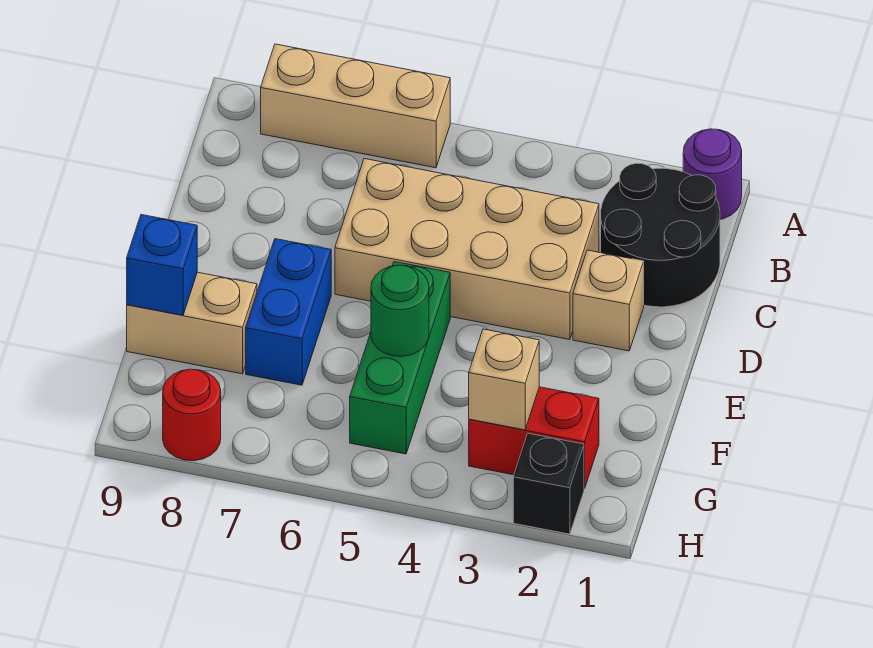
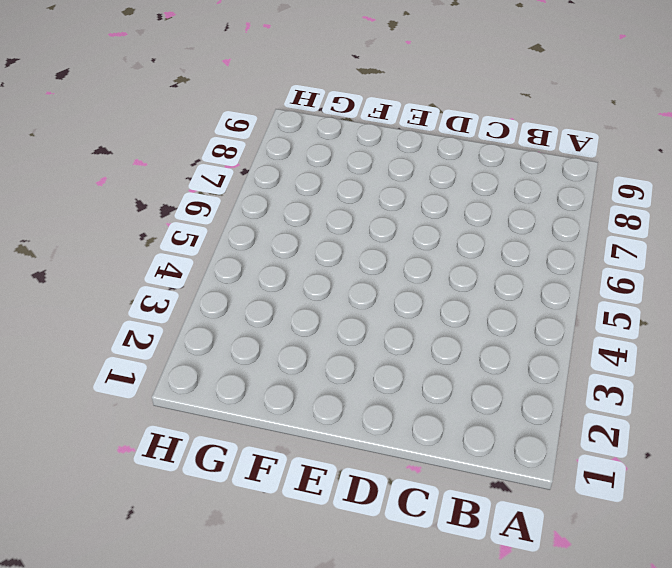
none -> purple 1x1 round brick [683,129,742,219]
none -> tan 1x3 brick [261,44,450,168]
none -> black 2x2 round brick [601,163,720,307]

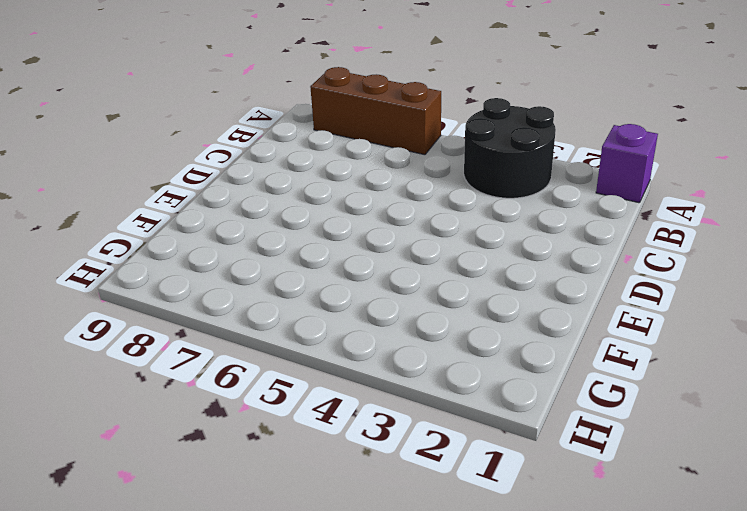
purple 1x1 brick [596,124,658,203] -> purple 1x1 round brick [683,129,742,219]
black 2x2 round brick [464,98,556,198] -> black 2x2 round brick moved to [601,163,720,307]
brown 1x3 brick [310,67,441,155] -> tan 1x3 brick [261,44,450,168]
none -> tan 2x4 brick [335,159,599,340]
none -> tan 1x1 brick [573,250,644,351]
none -> green 1x3 brick [350,262,450,454]

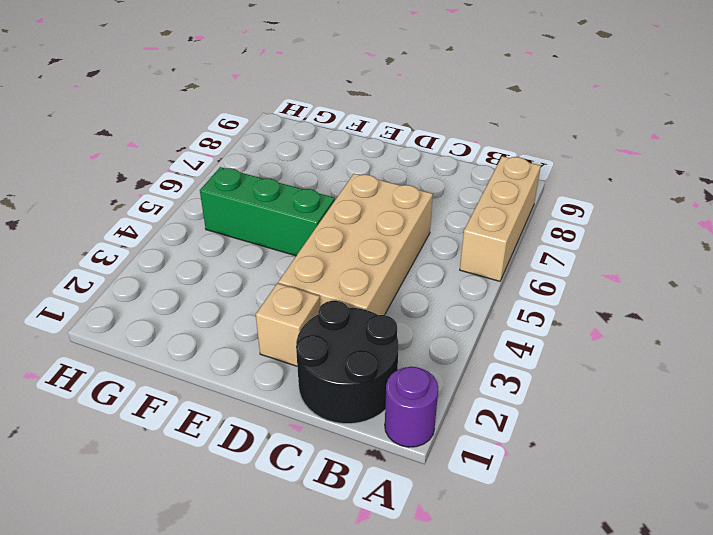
none -> blue 1x2 brick [246,239,331,385]
none -> tan 1x2 brick [127,272,257,374]
none -> red 1x2 brick [469,387,599,488]

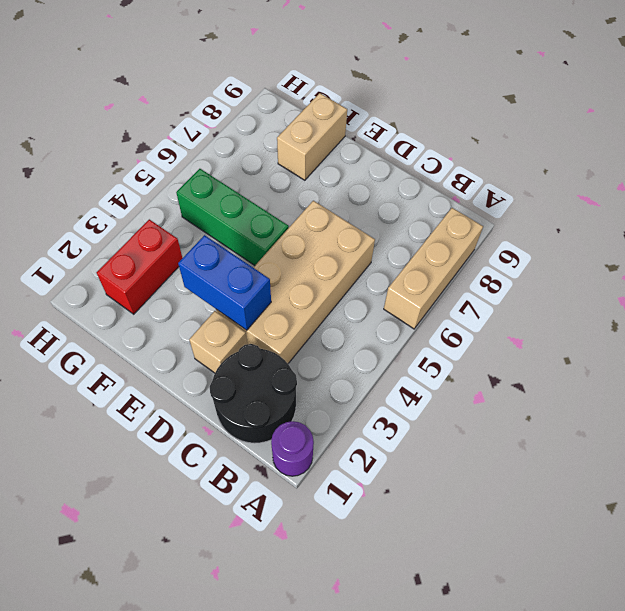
blue 1x2 brick [178,235,271,330] -> blue 1x2 brick moved to [246,239,331,385]
none -> black 1x1 brick [513,433,584,534]
none -> red 1x1 round brick [163,369,221,461]
none -> green 1x1 round brick [371,265,429,356]

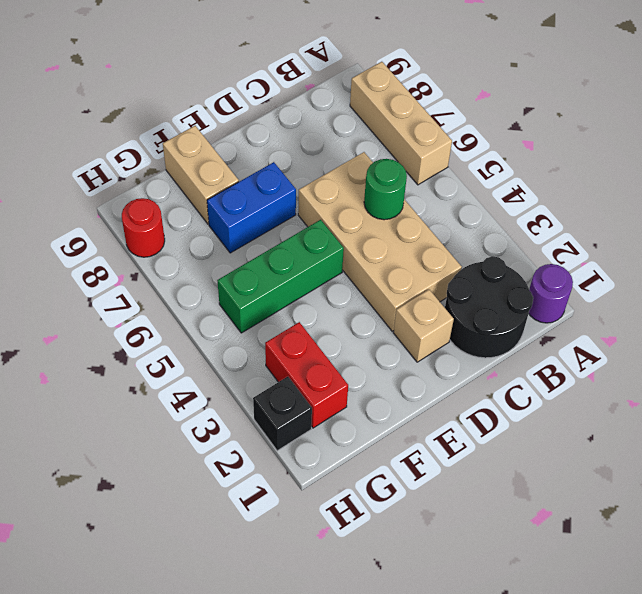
green 1x1 round brick [364,159,407,220] -> green 1x1 round brick moved to [371,265,429,356]
none -> blue 1x1 brick [127,215,197,315]
none -> tan 1x1 brick [469,329,539,430]

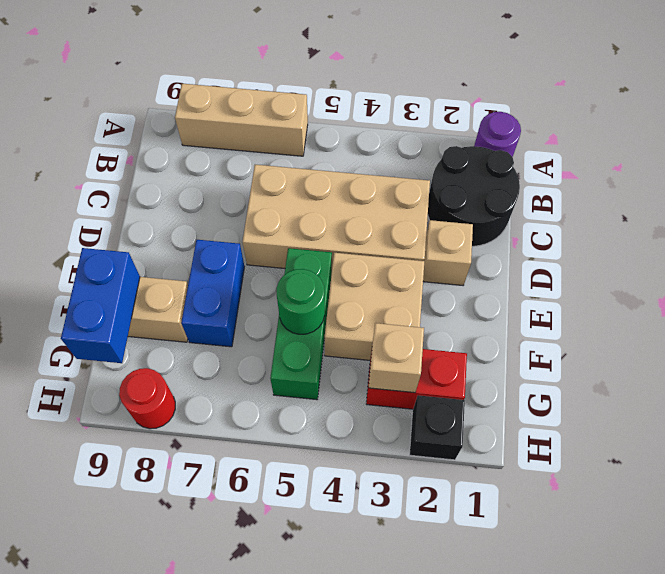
tan 2x2 brick [325,253,424,360] -> none
blue 1x2 brick [61,248,140,363] -> blue 1x1 brick [127,215,197,315]

